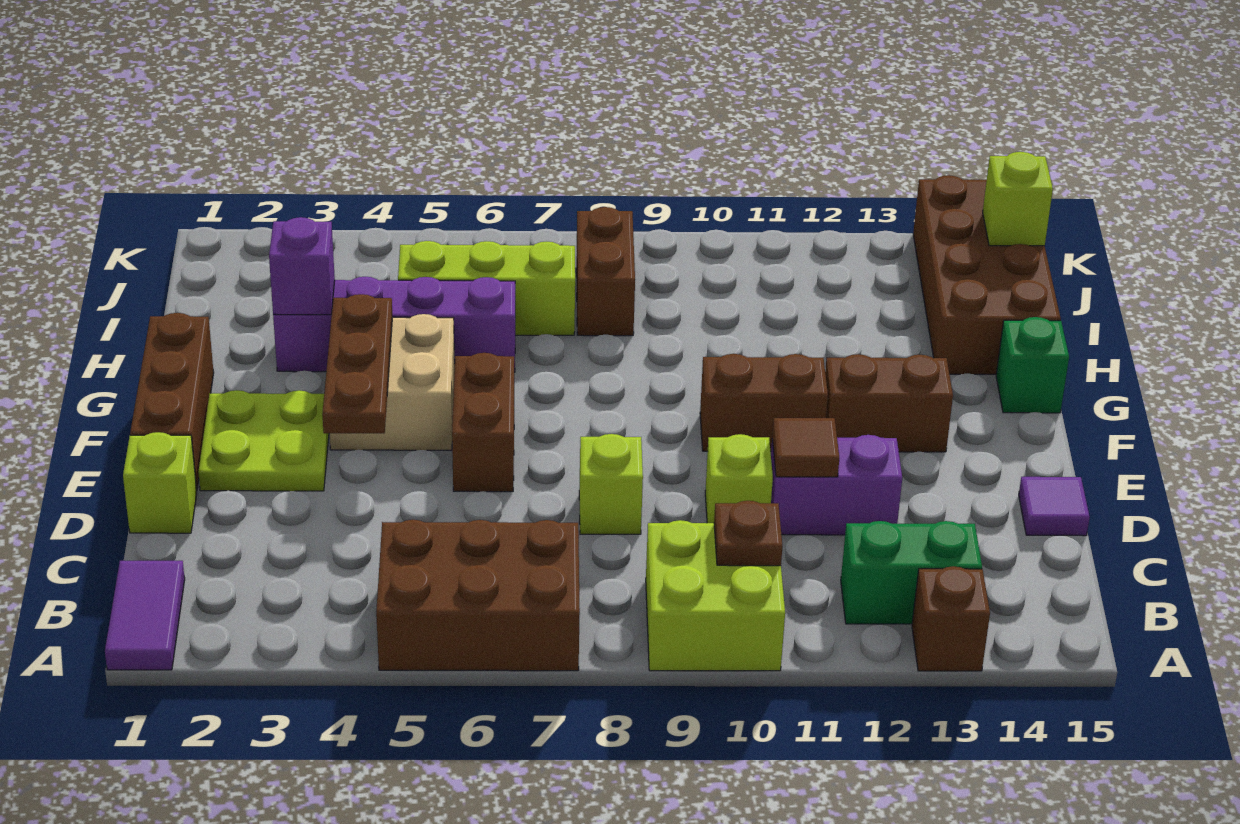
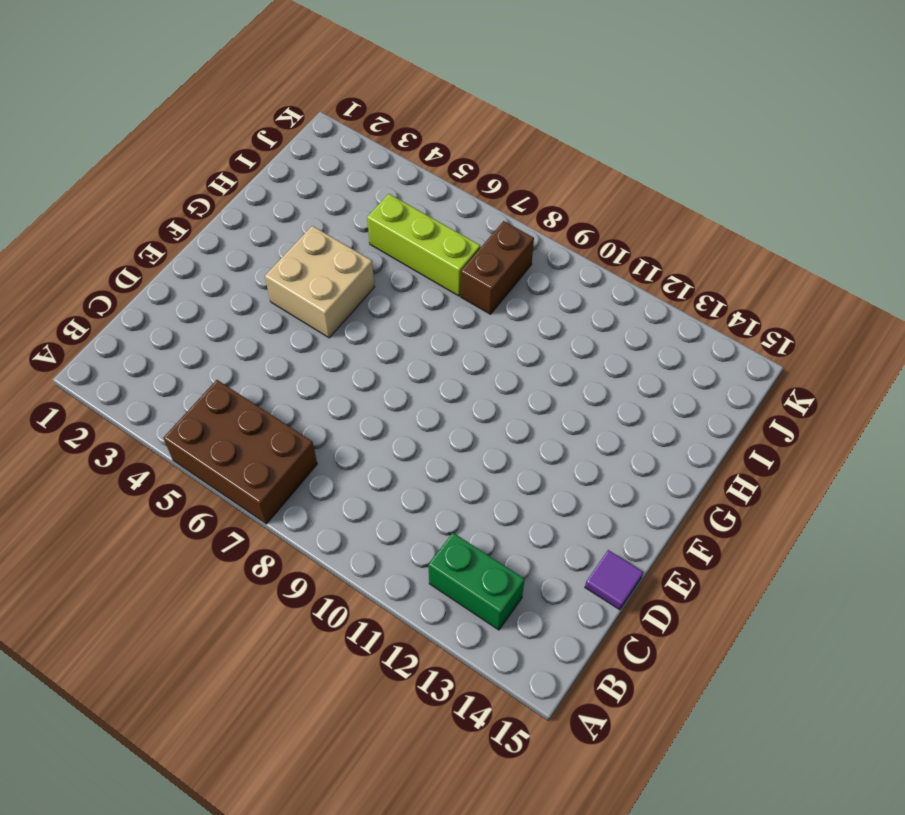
none -> purple 1x2 tile [105,561,185,670]
none -> lime 2x2 brick [646,520,785,671]
none -> brown 1x1 brick [912,566,990,671]

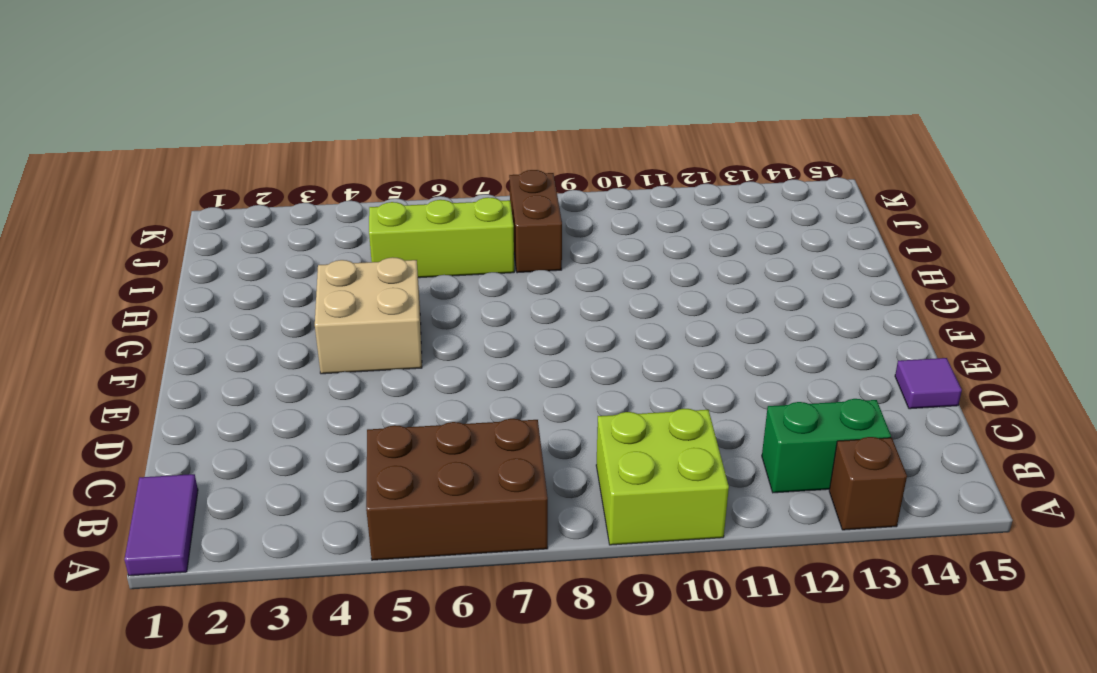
none -> lime 1x1 brick [123,432,197,533]
none -> lime 1x1 brick [579,434,643,534]
none -> lime 1x1 brick [705,434,773,523]

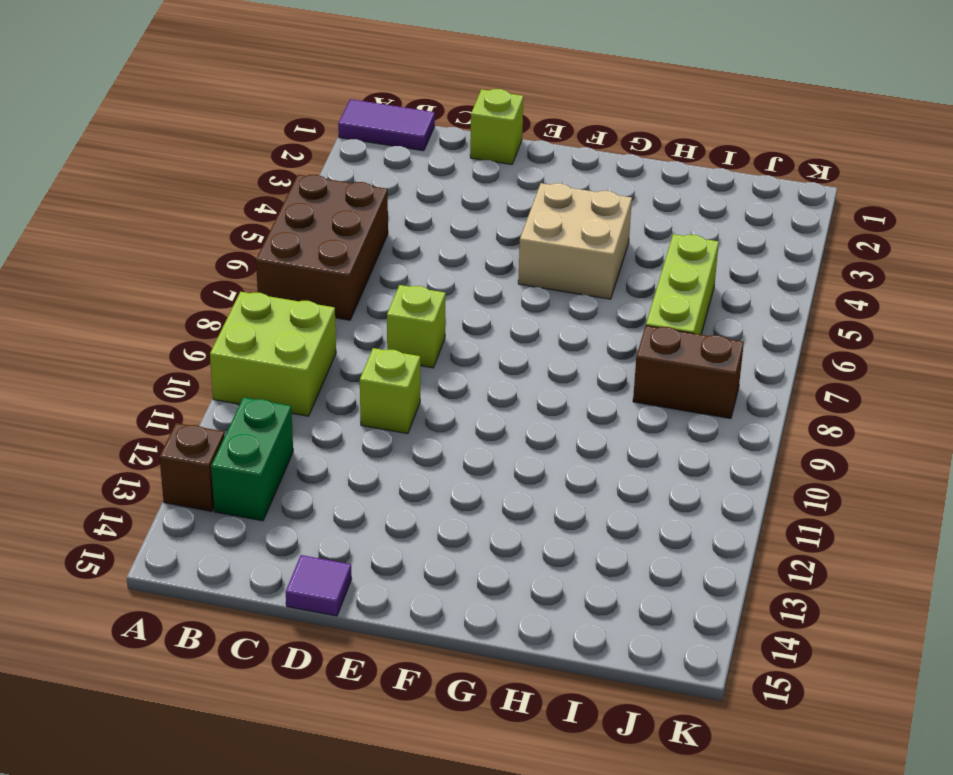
none -> purple 1x2 brick [771,435,902,535]
none -> brown 1x3 brick [130,313,214,489]
none -> lime 2x2 plate [198,390,329,491]

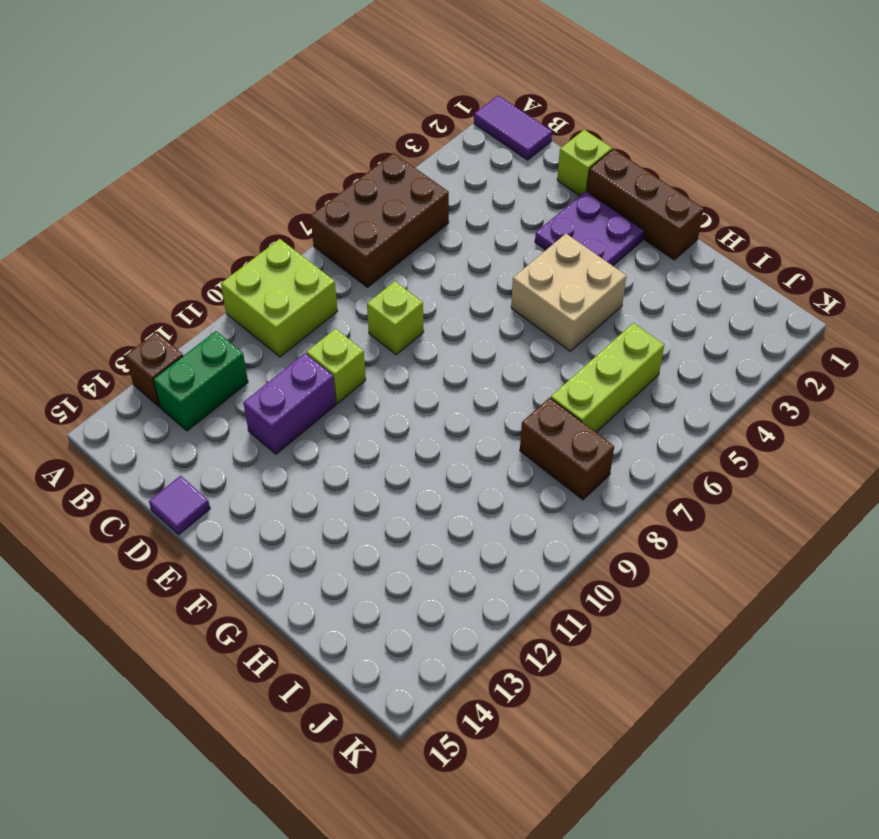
purple 2x2 plate [535,191,644,266] -> lime 2x2 plate [198,390,329,491]
none -> brown 1x2 brick [452,353,514,492]
none -> brown 1x2 brick [700,354,828,451]
none -> brown 1x2 brick [825,354,953,452]

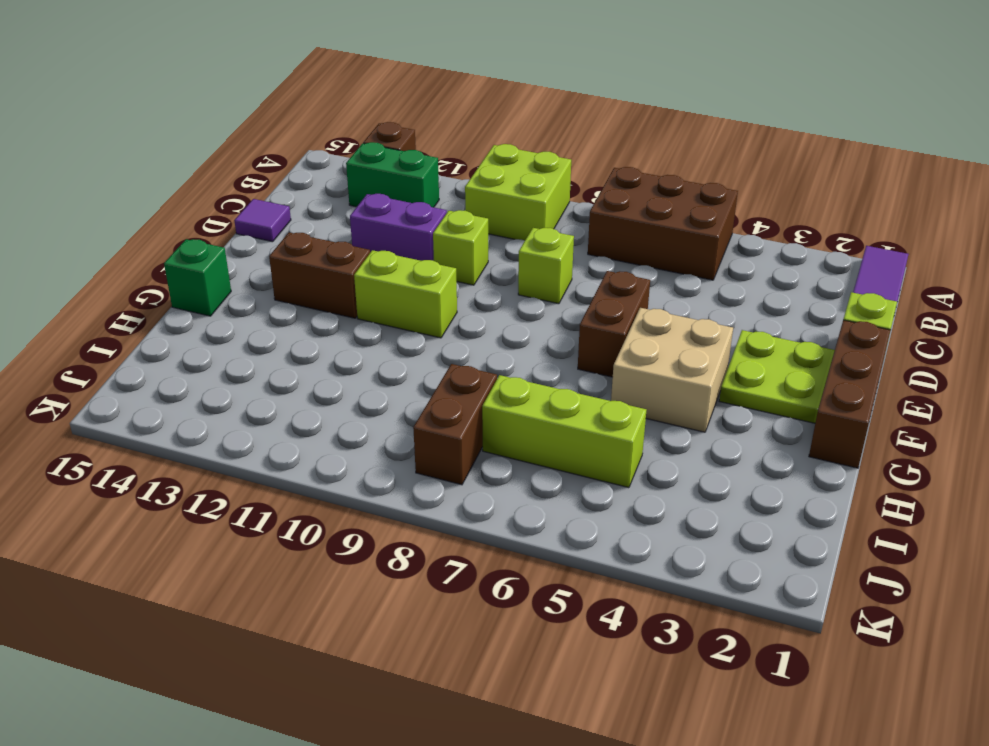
lime 1x2 brick [354,250,457,338] -> brown 1x2 brick [700,354,828,451]
none -> purple 1x4 brick [273,277,515,372]
none -> brown 2x4 brick [913,175,1061,374]
none -> brown 1x1 plate [714,501,782,566]

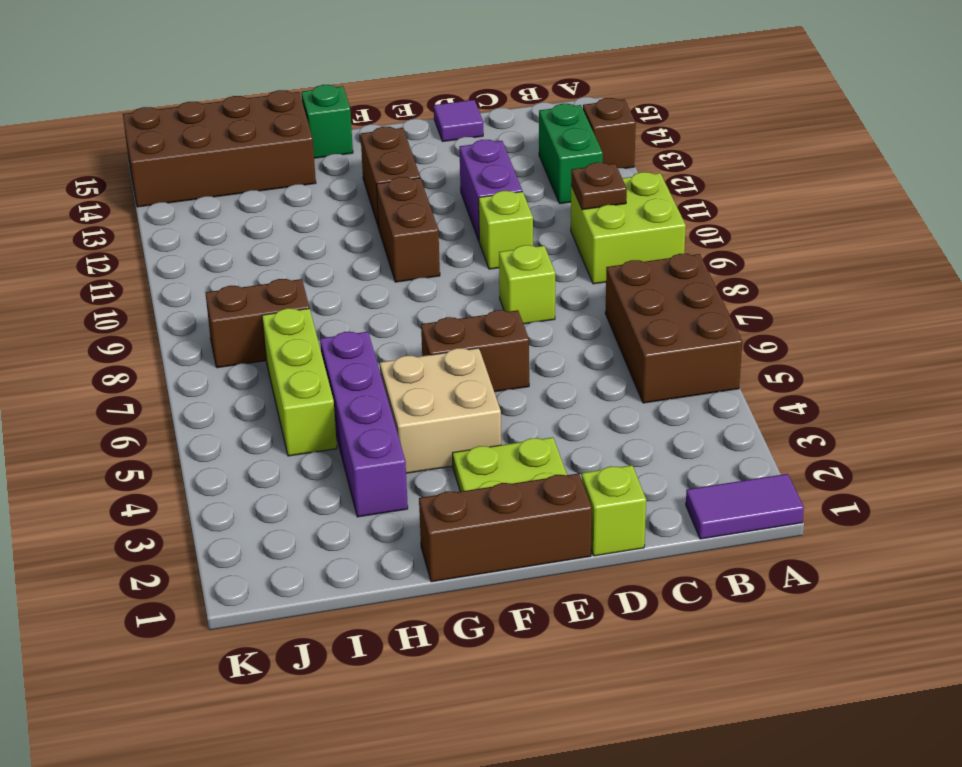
none -> brown 1x1 tile [772,418,839,477]
none -> brown 1x3 plate [322,294,392,433]
none -> purple 1x1 brick [269,217,335,315]

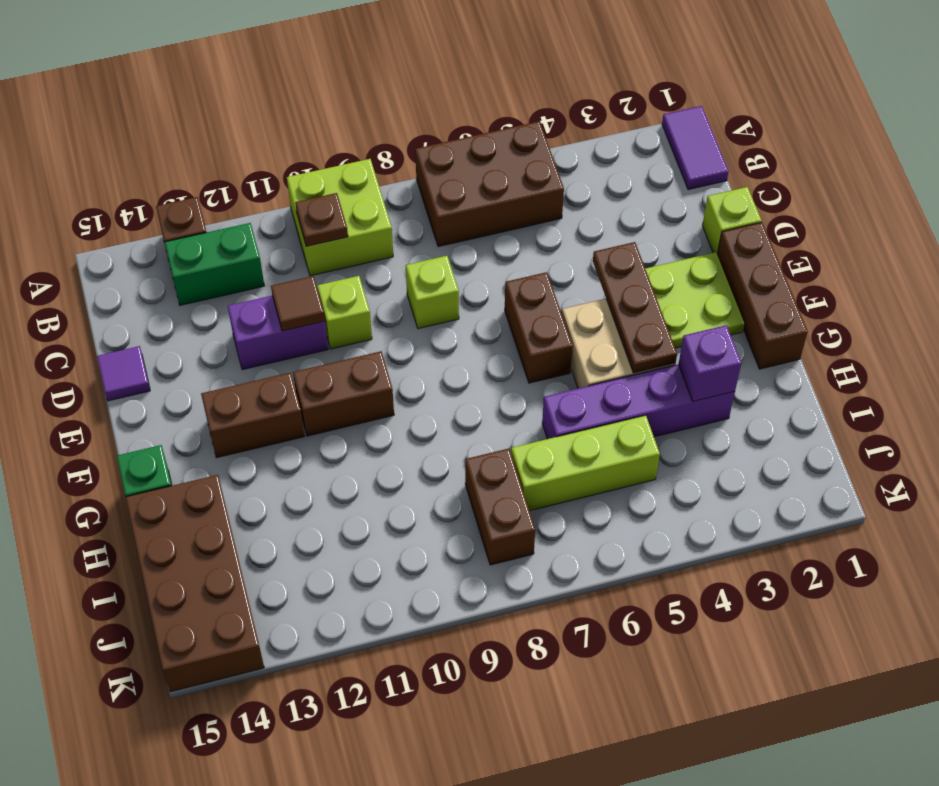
none -> lime 1x1 brick [983,152,1053,246]

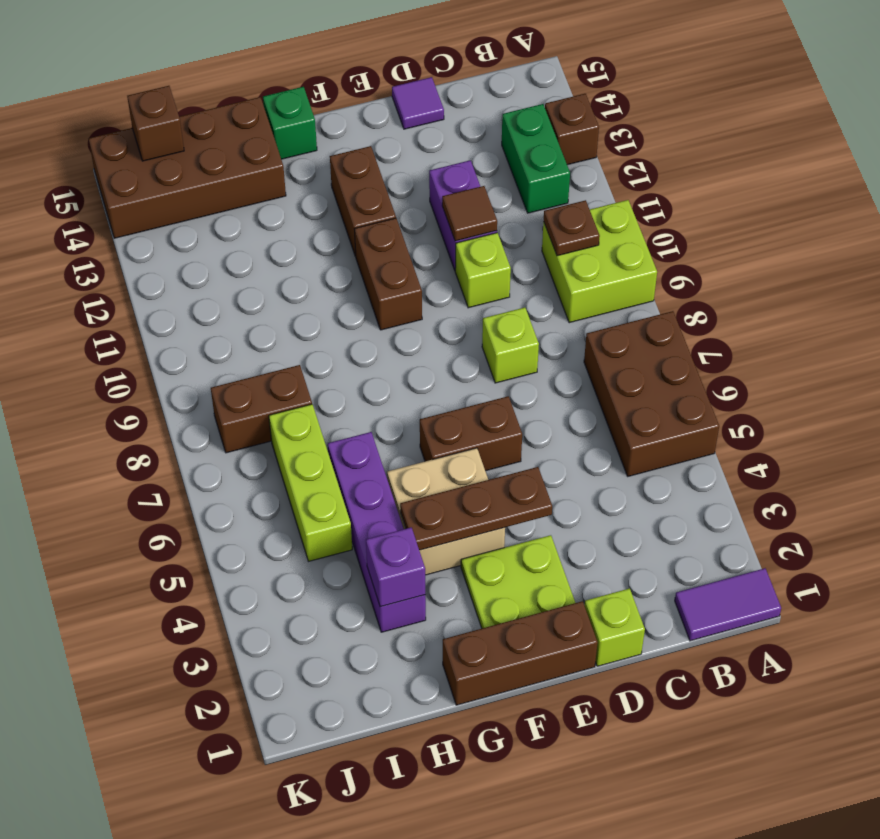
brown 1x1 brick [127,86,184,161] -> lime 1x1 brick [983,152,1053,246]

